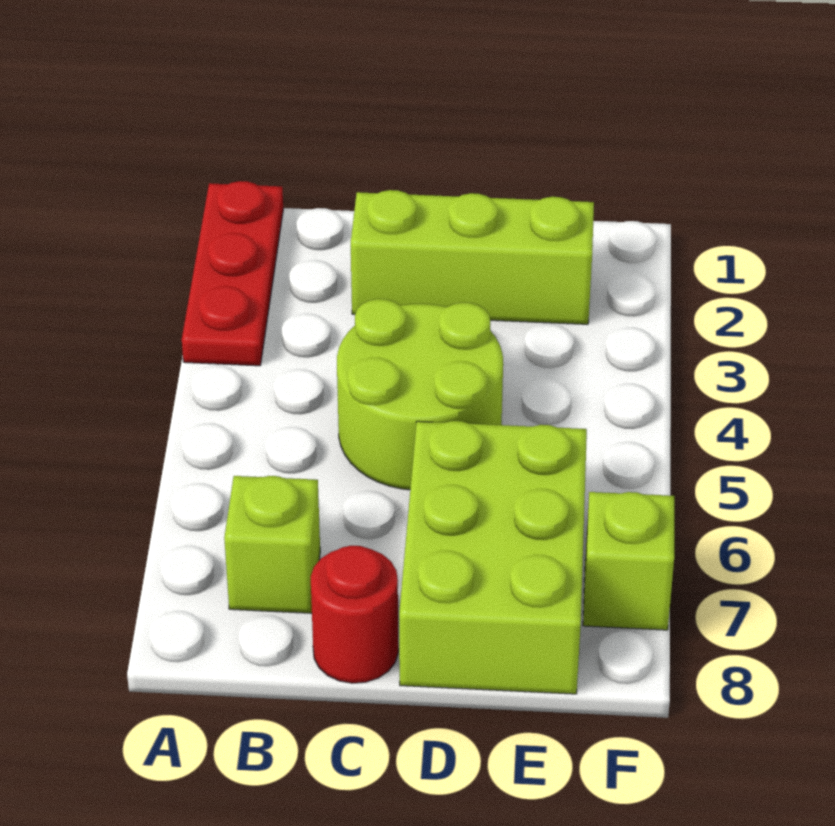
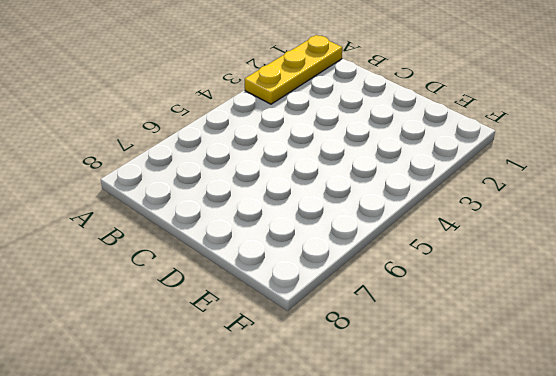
yellow 1x3 plate [245,35,342,104] -> red 1x3 plate [182,181,283,366]
none -> lime 1x1 brick [224,476,320,613]
none -> lime 1x3 brick [351,190,594,324]

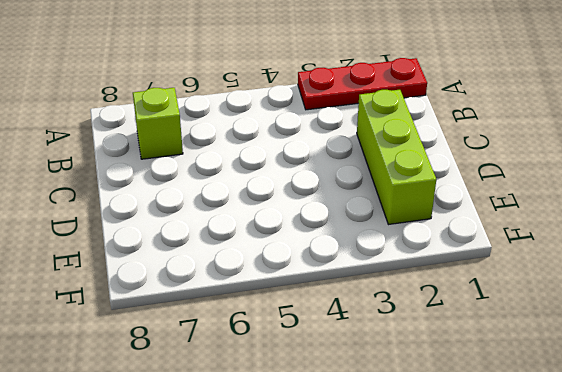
none -> lime 2x2 round brick [337,299,503,490]
none -> red 1x1 round brick [311,546,398,683]

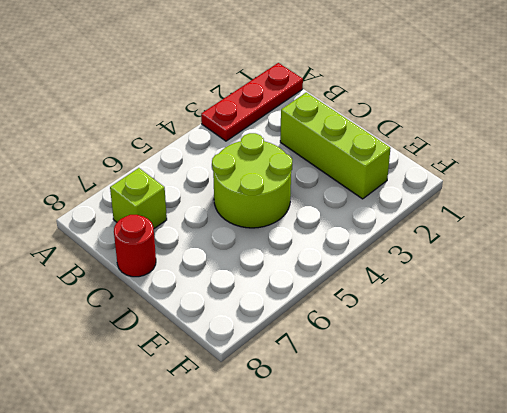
none -> lime 2x3 brick [399,421,587,694]
none -> lime 1x1 brick [583,492,674,630]

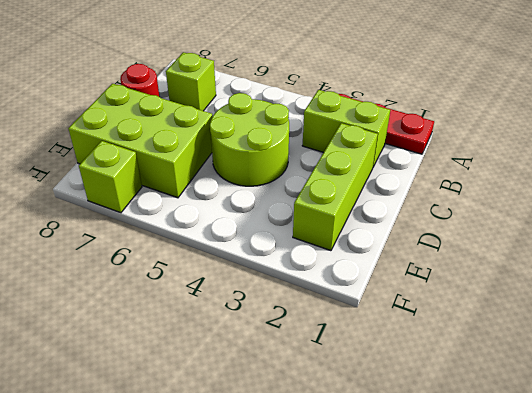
lime 1x2 brick [302,90,390,167] -> none

